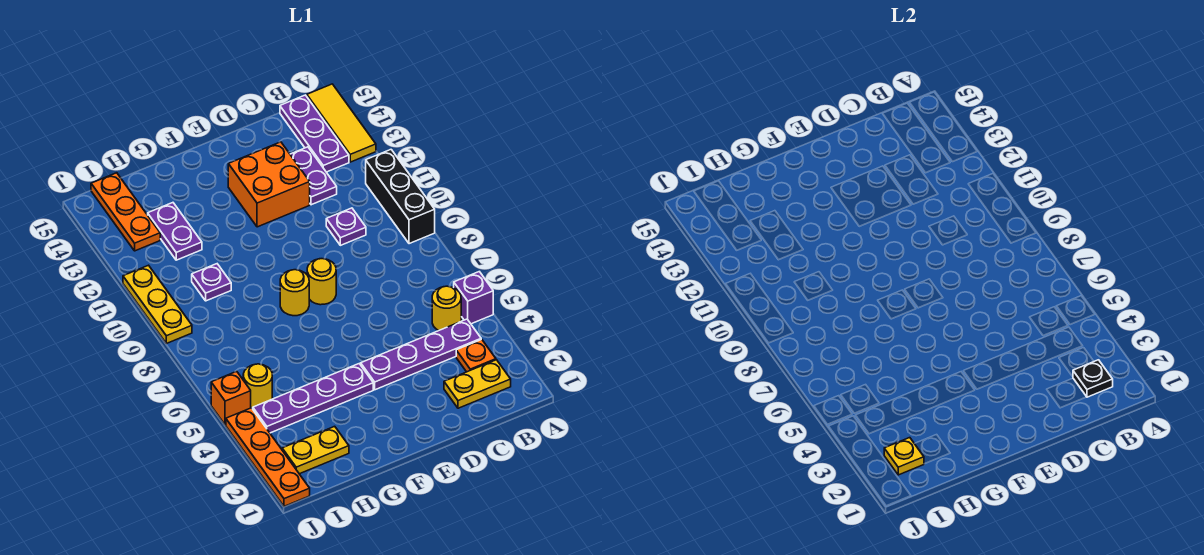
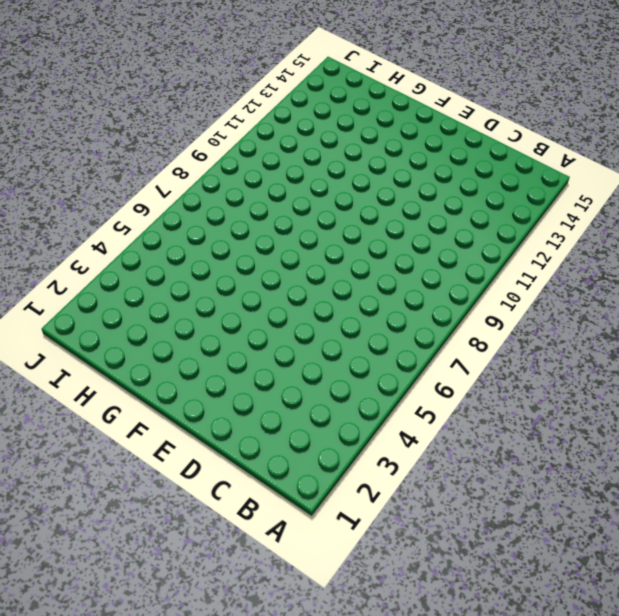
none -> purple 1x1 brick [454,272,493,324]
none -> black 1x3 brick [366,150,435,244]
none -> yellow 1x3 tile [307,84,376,162]

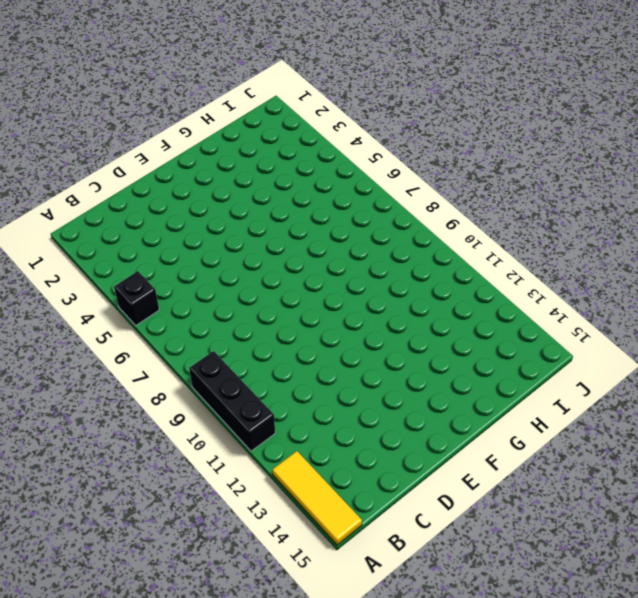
black 1x1 brick [114,271,159,325] -> purple 1x1 brick [454,272,493,324]
none -> yellow 1x2 plate [444,360,511,408]
none -> orange 1x1 plate [456,339,496,372]
none -> purple 1x4 plate [361,319,481,390]

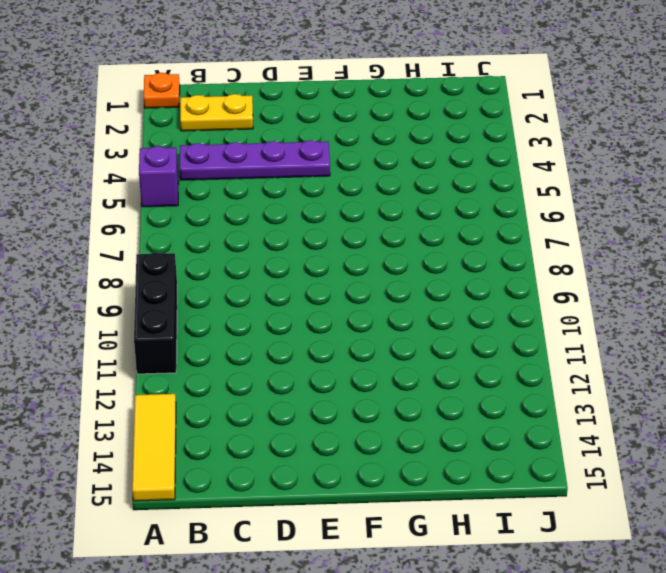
orange 1x1 plate [144,73,180,108] -> orange 1x1 plate moved to [456,339,496,372]
none -> yellow 1x1 round brick [432,286,461,331]
none -> purple 1x3 plate [280,95,349,172]
none -> purple 1x1 plate [326,208,366,245]

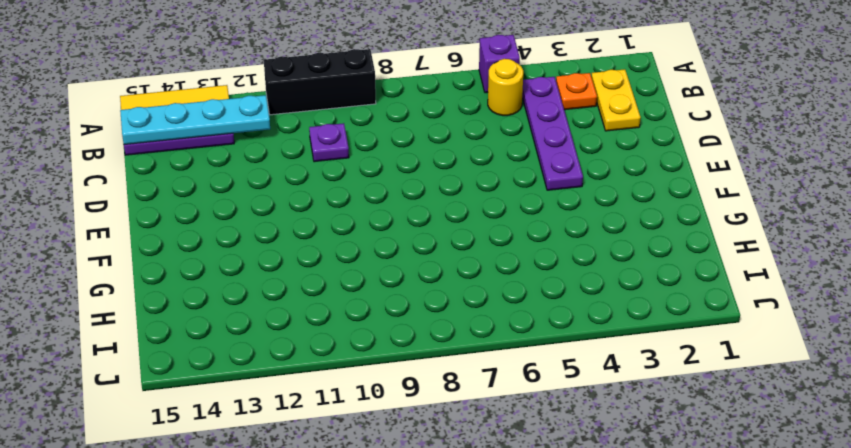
cyan 1x4 plate [120,95,270,145] -> none
none -> purple 1x2 plate [290,147,337,205]
none -> orange 2x2 brick [228,142,310,227]
none -> yellow 1x1 round brick [307,259,336,305]

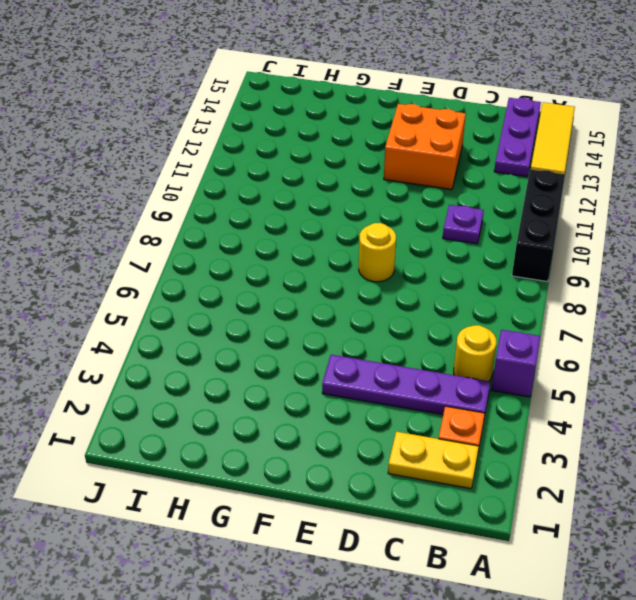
none -> purple 1x2 plate [290,147,337,205]
none -> purple 1x4 plate [253,364,373,433]
none -> yellow 1x1 round brick [280,270,309,316]

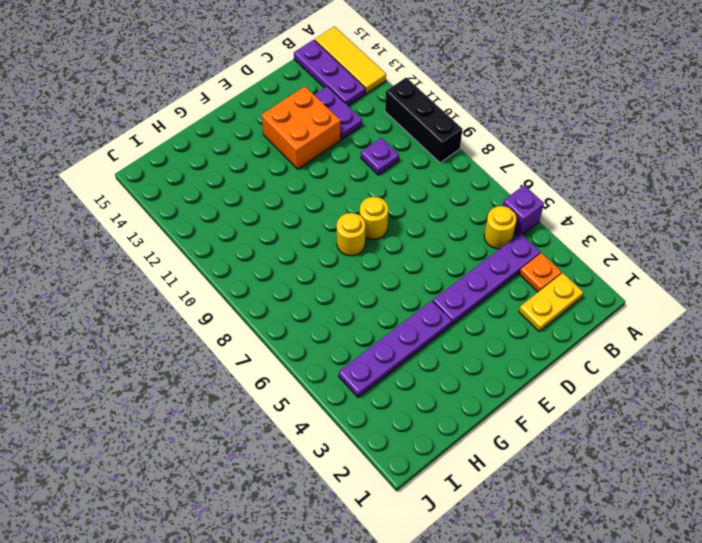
none -> yellow 1x2 plate [282,426,349,474]
none -> purple 1x1 plate [192,264,231,301]
none -> purple 1x2 plate [148,203,202,260]

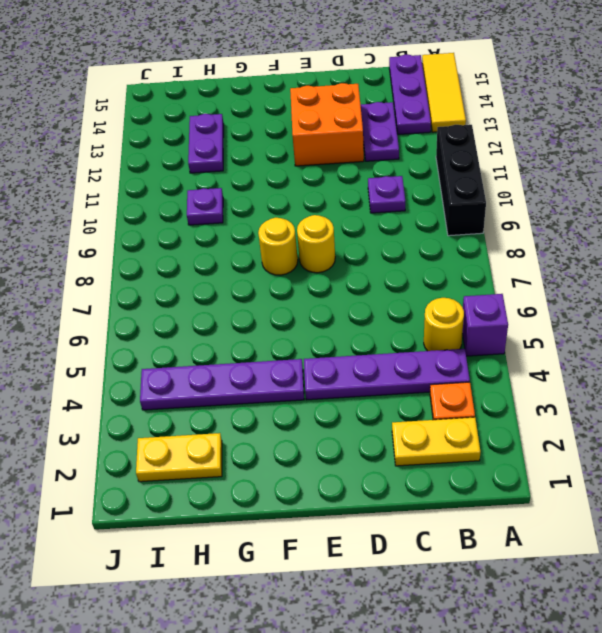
none -> yellow 1x1 round brick [243,364,272,409]
none -> orange 1x3 plate [91,173,160,251]
none -> orange 1x4 plate [226,408,310,506]

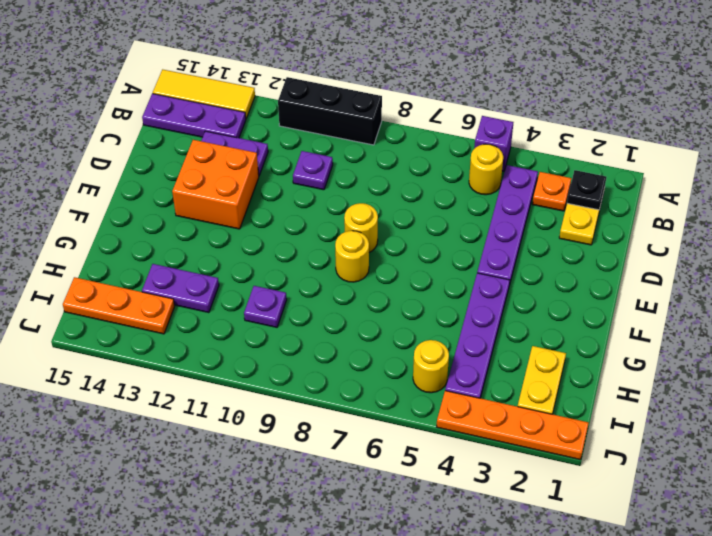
none -> orange 1x1 brick [211,371,251,425]
none -> yellow 1x3 plate [123,265,192,344]
none -> yellow 1x1 plate [884,438,924,475]

